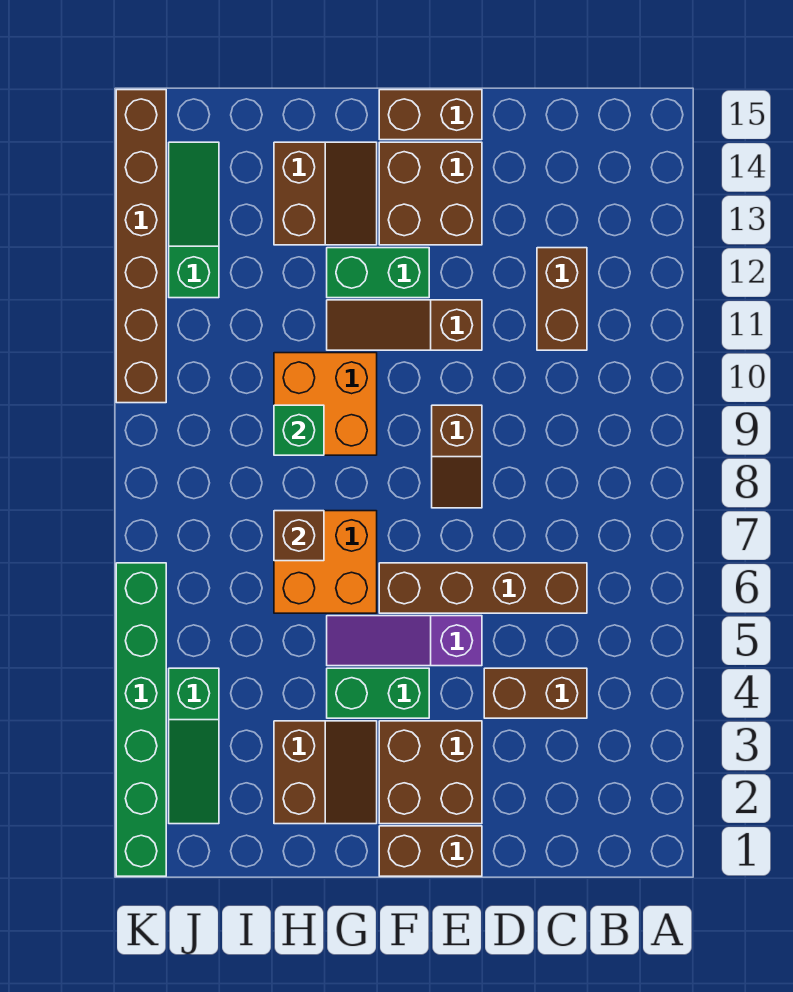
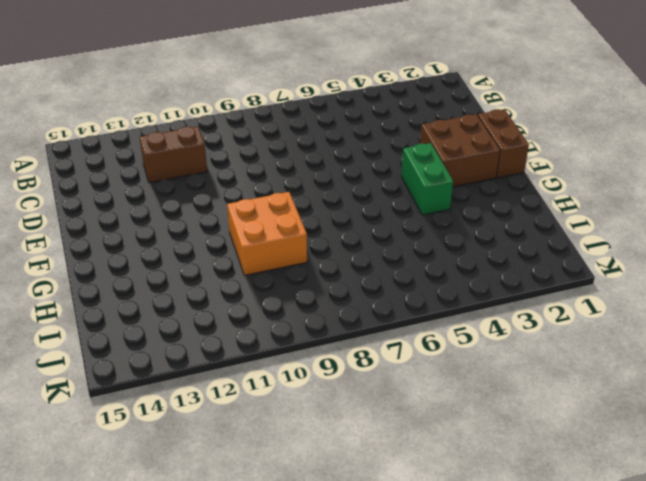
none -> brown 1x2 brick [484,668,587,718]
none -> brown 1x4 brick [379,563,587,613]
none -> purple 1x3 slope [327,616,482,666]

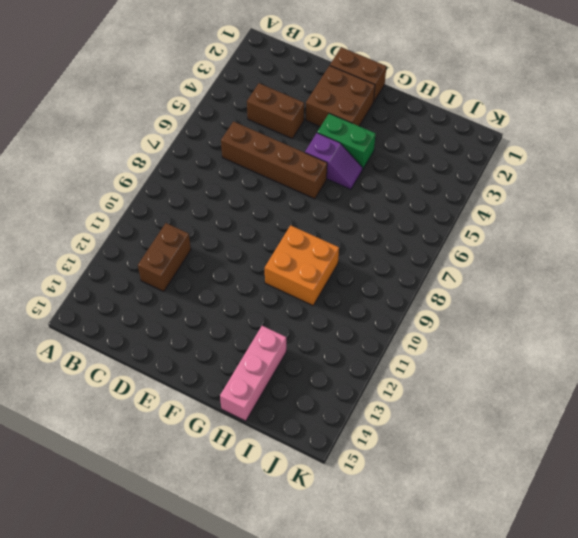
purple 1x2 slope [305,133,363,189] -> purple 1x3 slope [327,616,482,666]
pink 1x3 brick [220,326,286,421] -> brown 2x2 slope [274,142,377,245]
none -> brown 1x2 slope [432,405,482,508]
none -> brown 1x3 slope [327,300,482,350]
none -> brown 2x2 brick [379,142,482,245]

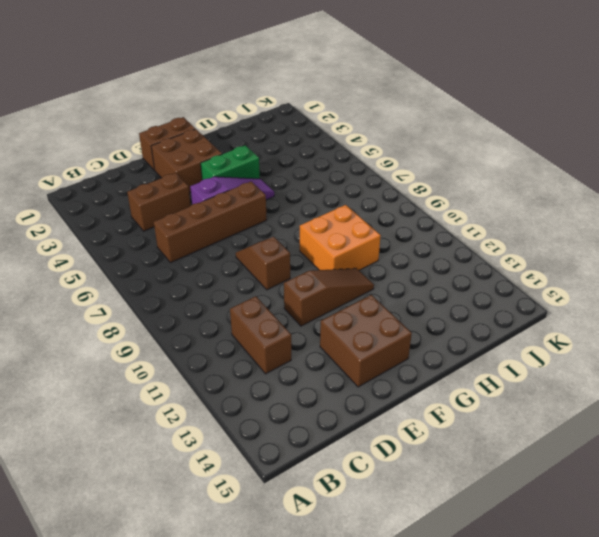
none -> brown 1x2 brick [379,90,482,140]
none -> green 1x2 brick [327,248,429,298]
none -> brown 2x2 slope [274,721,377,824]

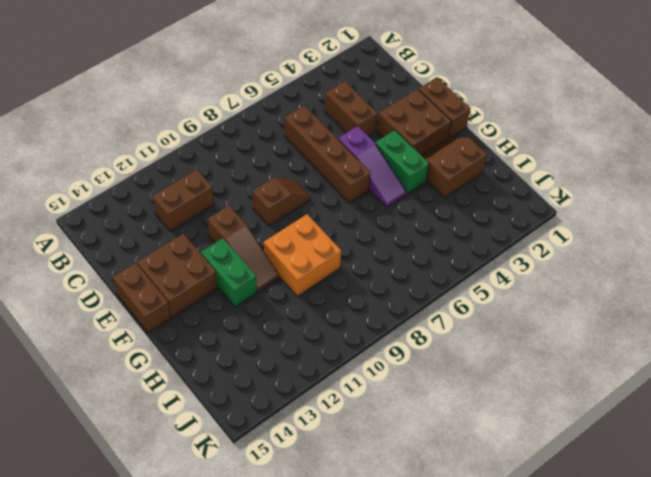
none -> orange 2x2 brick [274,511,377,613]
none -> brown 2x2 slope [274,142,377,245]
none -> green 1x3 slope [169,668,219,824]

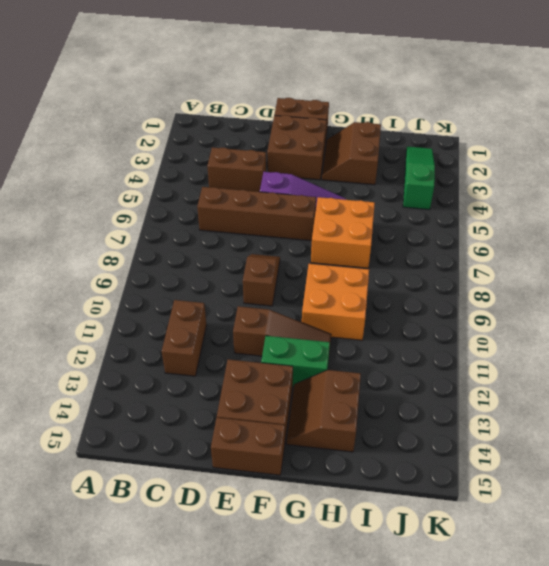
none -> green 1x2 brick [327,668,429,718]
none -> green 1x3 slope [169,142,219,298]
none -> green 1x6 brick [116,563,166,876]

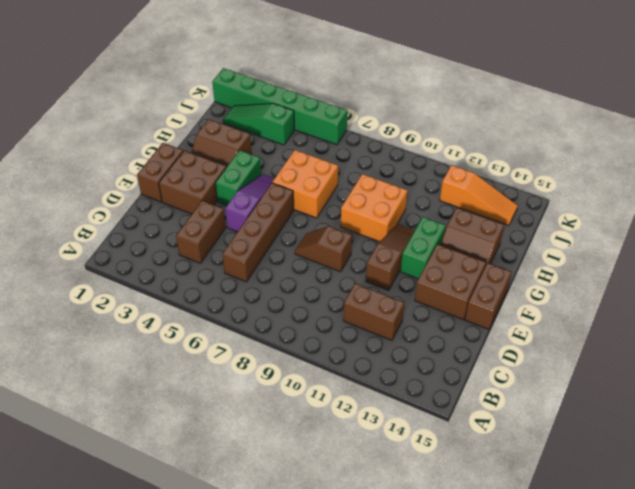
orange 1x3 slope [440,165,518,225] -> green 1x3 slope [169,142,219,298]
none -> brown 1x6 brick [116,90,166,403]
none -> brown 1x1 brick [274,511,324,561]
none -> green 1x1 brick [274,405,324,455]

